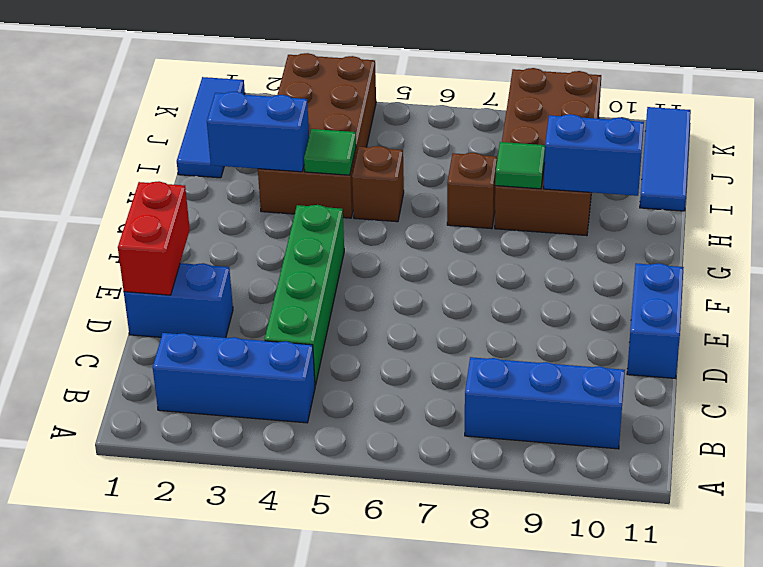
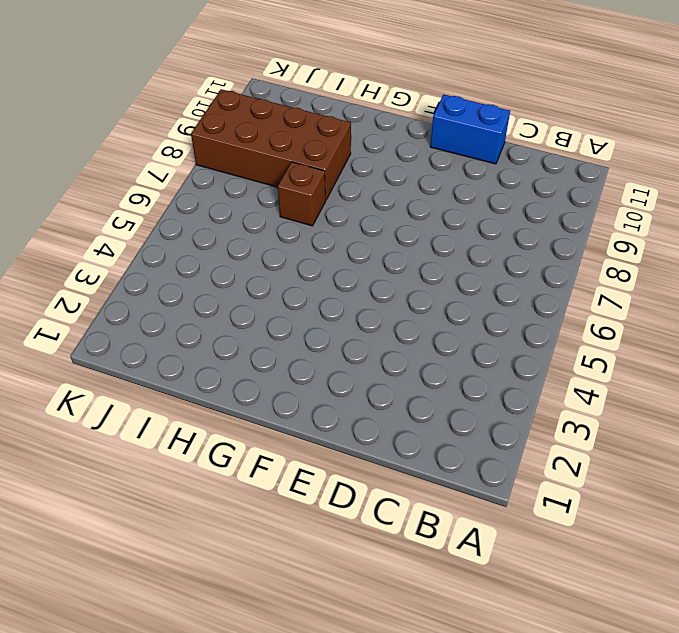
none -> blue 1x3 brick [153,333,315,423]
none -> blue 1x3 brick [465,357,625,449]
none -> green 1x4 brick [265,205,344,386]

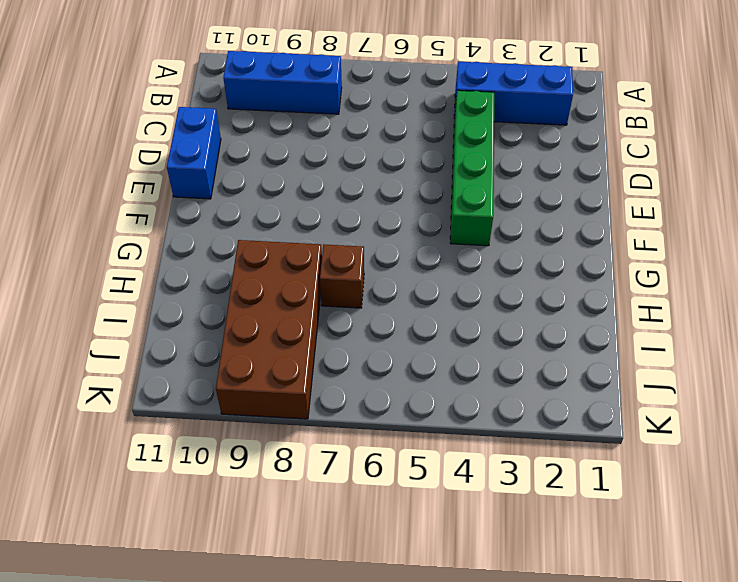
none -> blue 1x2 brick [124,263,233,338]
none -> brown 2x4 brick [258,53,376,218]
none -> brown 1x1 brick [352,146,404,222]

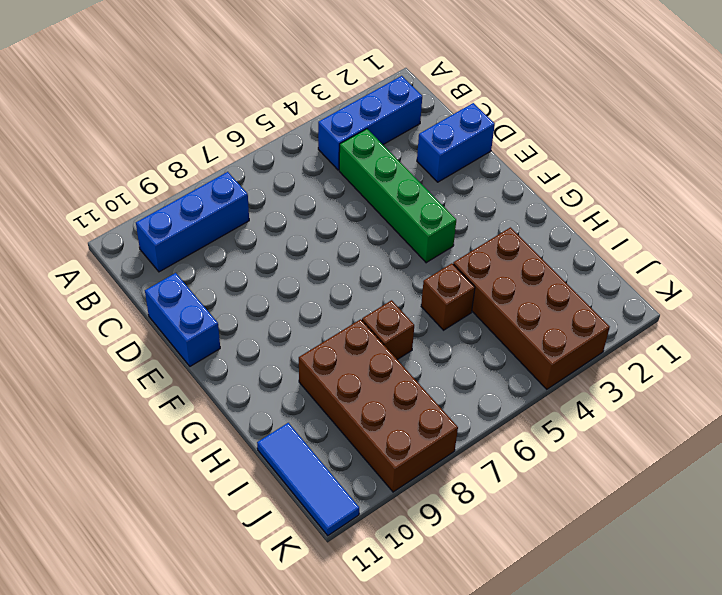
none -> blue 1x3 tile [177,77,245,178]
none -> red 1x2 brick [118,181,190,295]
none -> blue 1x2 brick [207,92,309,172]

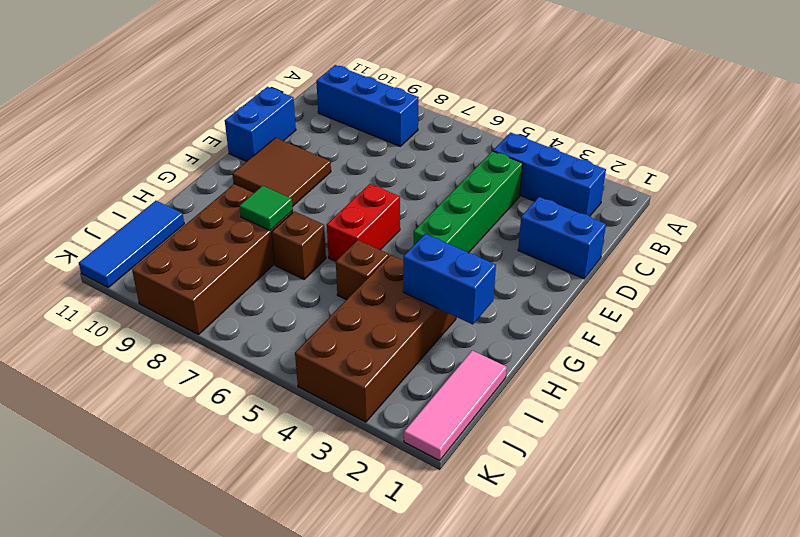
brown 2x2 tile [233,138,331,206] -> none
red 1x2 brick [327,184,400,261] -> red 1x2 brick moved to [118,181,190,295]
pink 1x3 tile [404,350,507,460] -> blue 1x3 tile [177,77,245,178]
none -> green 1x1 tile [304,129,356,175]
none -> blue 1x2 brick [544,114,644,196]

